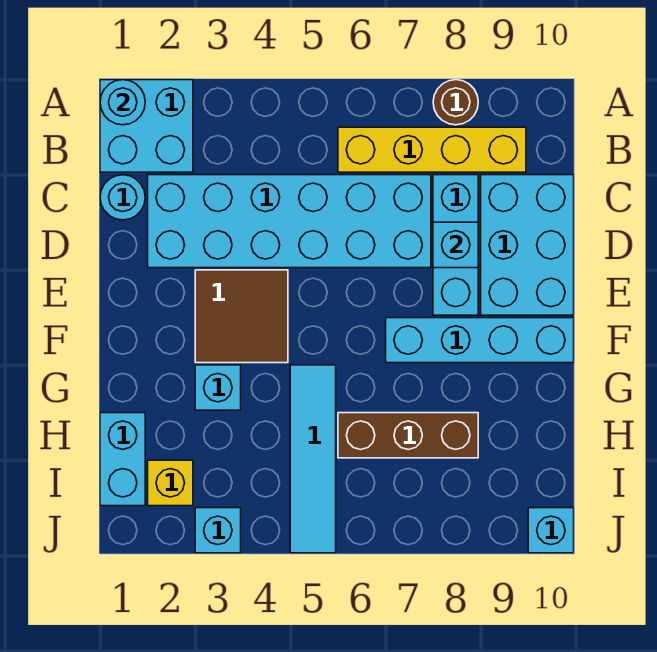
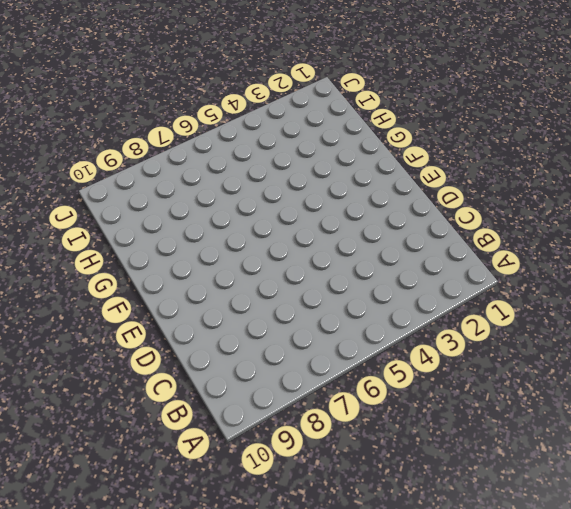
none -> cyan 2x2 brick [100,80,193,172]
none -> brown 1x1 round brick [433,80,478,125]
none -> yellow 1x4 brick [338,127,526,172]

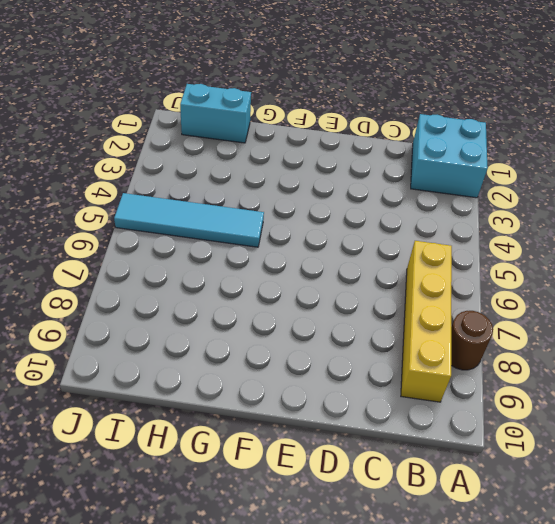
none -> cyan 1x1 round brick [100,175,145,220]
none -> cyan 2x6 brick [148,175,431,268]
none -> cyan 1x3 brick [433,175,478,315]

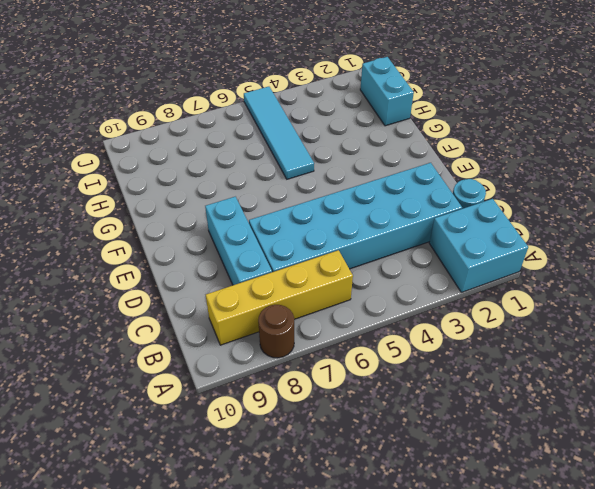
none -> cyan 2x3 brick [481,175,574,315]
none -> brown 2x2 tile [195,270,288,363]
none -> cyan 1x4 brick [386,318,574,363]

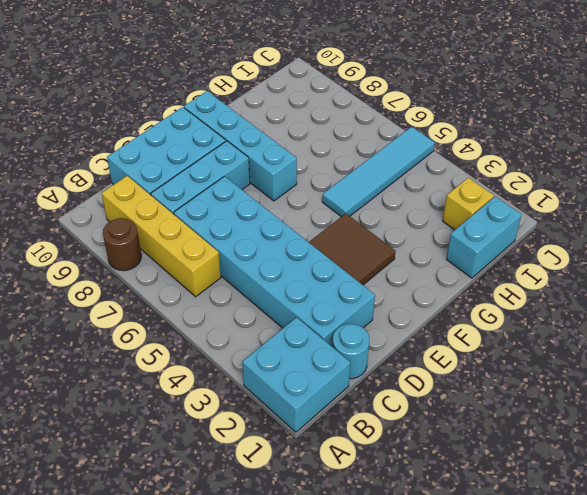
none -> cyan 1x1 brick [195,365,241,410]
none -> brown 1x3 brick [338,413,478,458]
none -> cyan 1x1 brick [195,508,241,553]

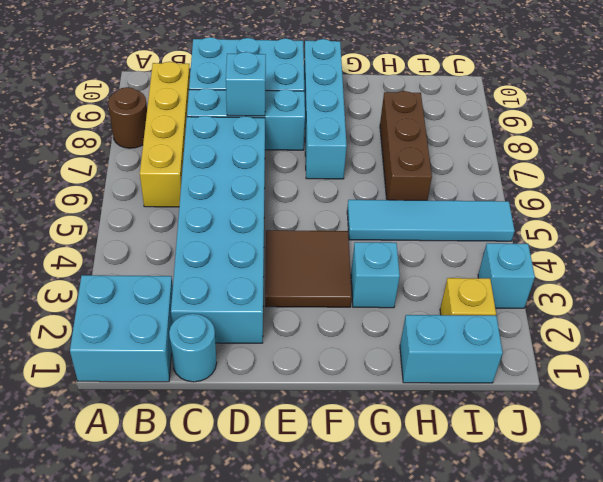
none -> cyan 1x1 brick [528,508,574,553]
none -> cyan 1x1 round brick [100,80,145,125]

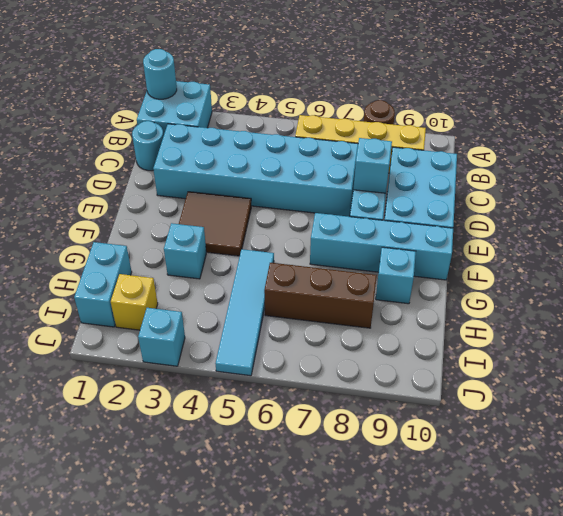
cyan 1x1 brick [376,247,416,304] -> cyan 1x1 brick moved to [528,508,574,553]

